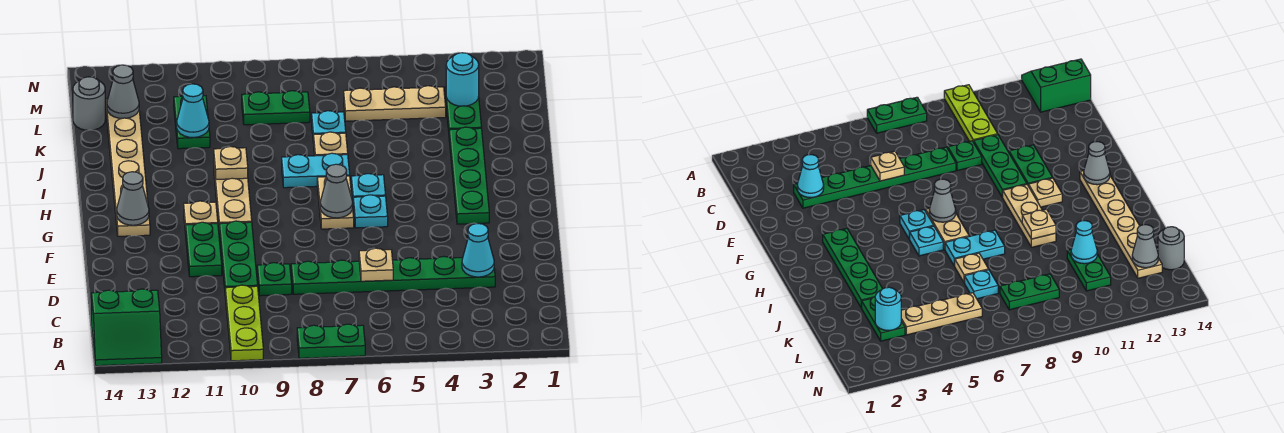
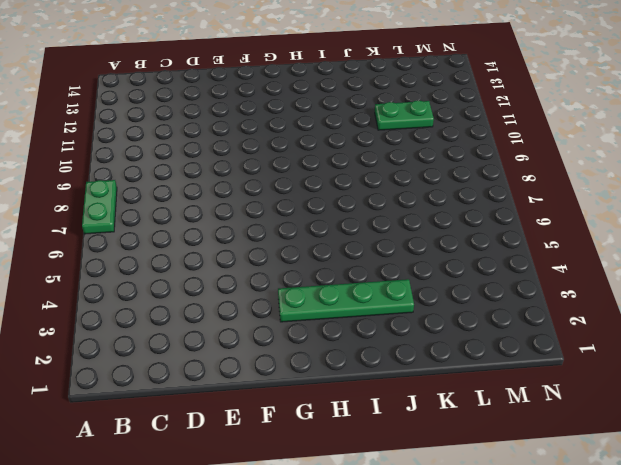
none -> lime 1x3 plate [225,285,263,361]
none -> green 2x2 slope [92,289,162,366]
none -> green 1x6 plate [291,256,495,294]
none -> green 1x1 plate [257,263,292,296]

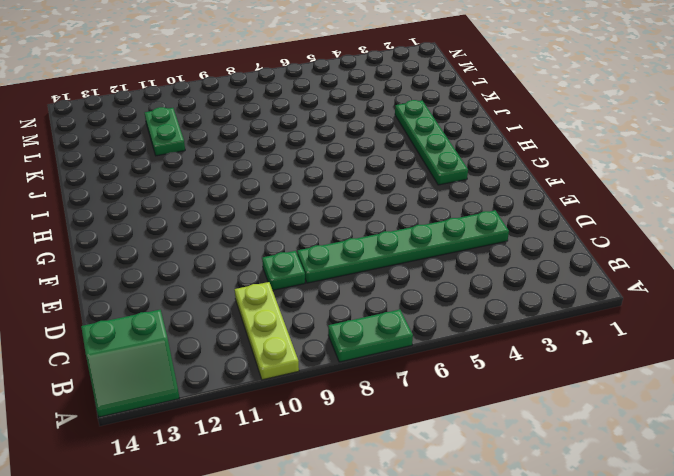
none -> green 1x3 plate [220,221,258,288]
none -> green 1x2 plate [186,222,222,277]
none -> cyan 1x1 plate [353,195,388,228]
none -> tan 1x2 plate [317,176,354,229]

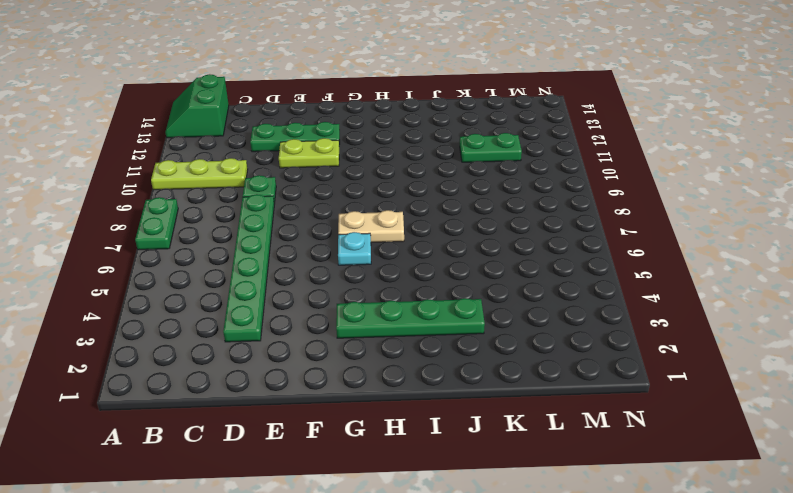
green 1x3 plate [250,122,340,152] -> green 1x3 plate moved to [220,221,258,288]
lime 1x2 plate [279,138,339,168] -> green 1x2 plate [186,222,222,277]
none -> tan 1x3 plate [214,169,252,232]
none -> tan 1x1 plate [184,201,218,234]
none -> tan 1x6 plate [106,99,150,236]
none -> cyan 1x1 plate [351,174,386,198]

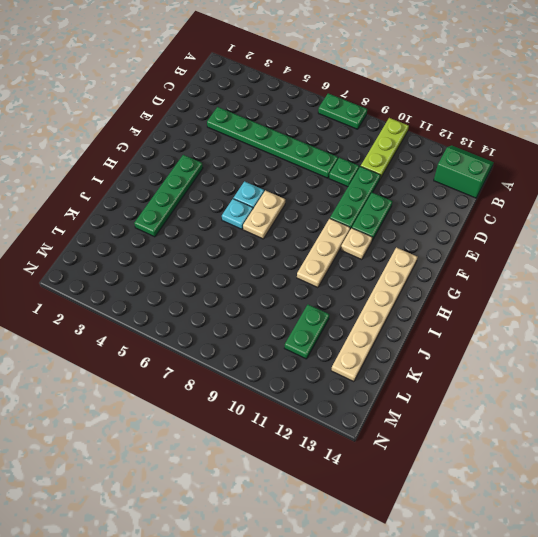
none -> cyan 1x2 plate [282,153,350,188]
none -> tan 1x1 plate [314,132,348,156]
none -> green 1x2 plate [445,87,482,131]
none -> cyan 1x1 plate [312,111,346,143]

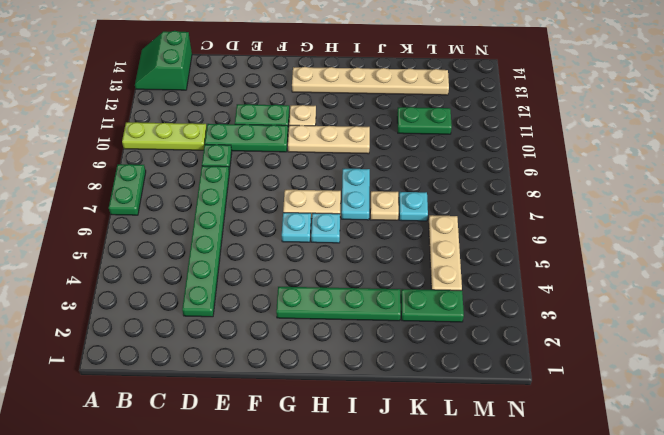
none -> green 1x2 plate [242,91,310,125]
none -> grey 1x1 round brick [73,77,105,130]
none -> cyan 1x1 cone [462,223,494,277]
none -> tan 1x1 plate [359,248,393,281]

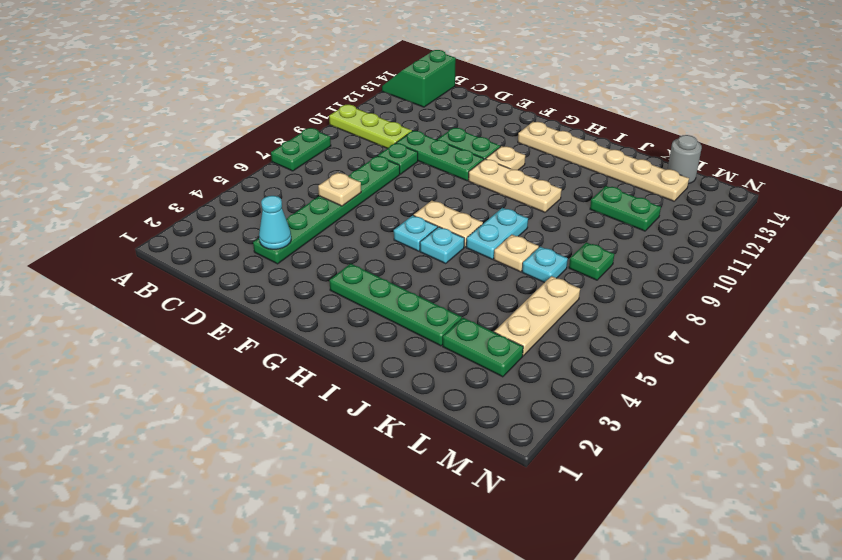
green 1x1 plate [569,242,614,280] -> green 1x2 plate [242,91,310,125]
none -> grey 1x1 cone [320,164,353,218]
none -> grey 1x1 cone [117,172,149,225]
none -> tan 1x1 plate [214,147,248,179]
none -> cyan 1x1 cone [177,84,209,137]

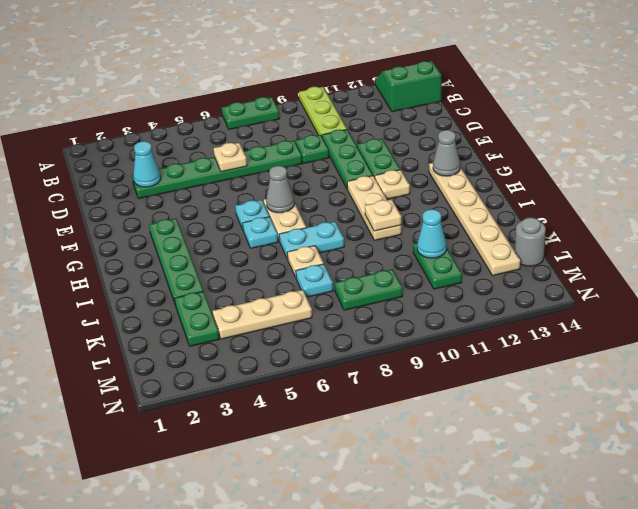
none -> cyan 1x1 round brick [446,53,479,106]
none -> grey 1x1 cone [107,65,139,118]

